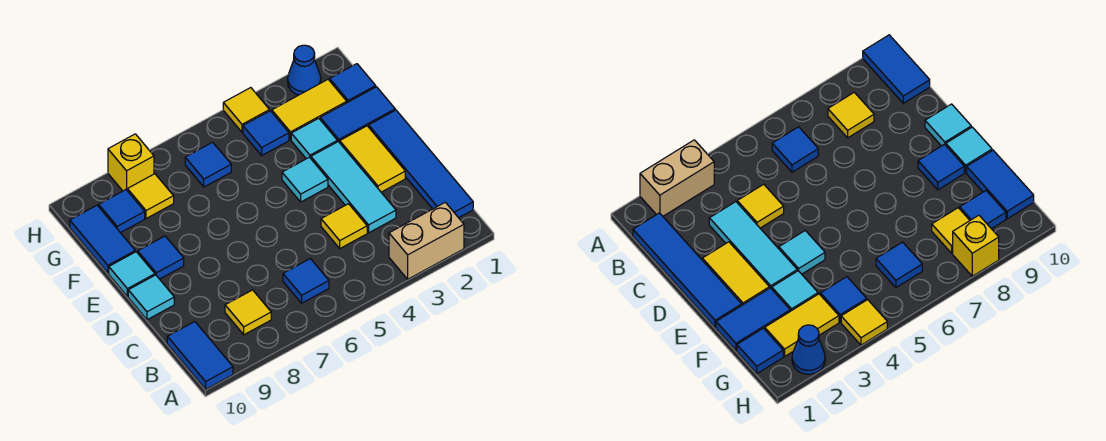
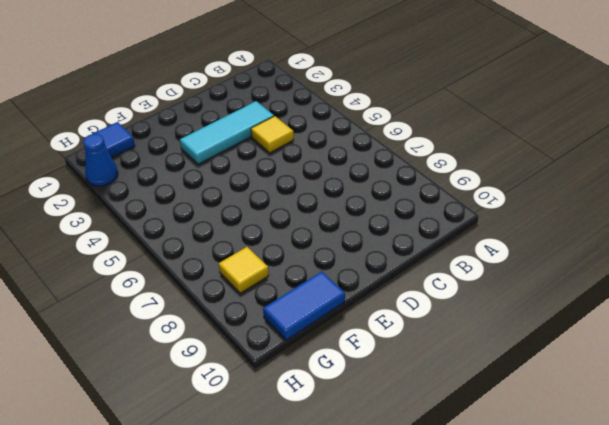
none -> tan 1x2 brick [389,202,464,279]
none -> blue 1x2 tile [167,322,233,389]
none -> blue 1x4 tile [369,110,473,218]

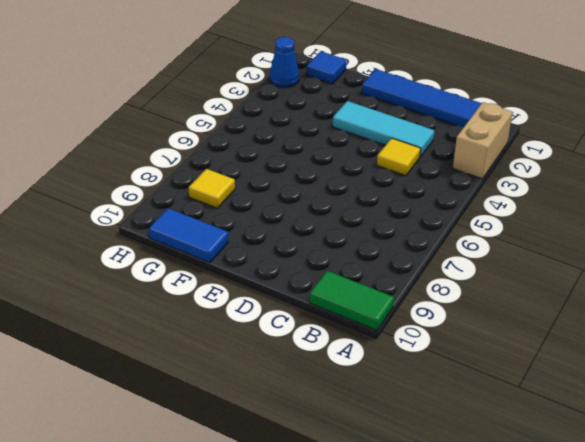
green 1x2 tile [310,271,394,331] -> blue 1x2 tile [167,322,233,389]
none -> blue 1x1 tile [283,259,329,303]
none -> yellow 1x1 tile [225,290,271,335]
none -> yellow 1x2 tile [340,126,405,192]

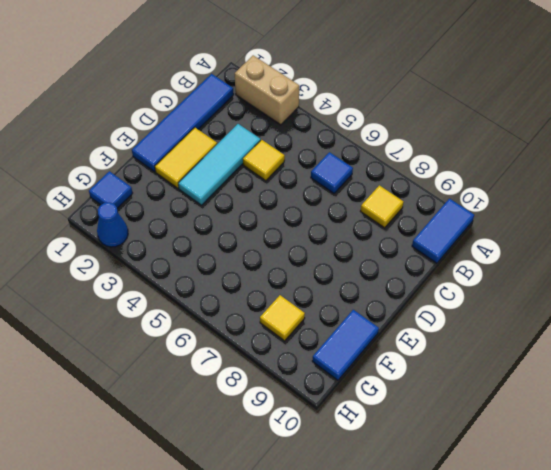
none -> cyan 1x1 tile [128,275,174,320]
none -> cyan 1x1 tile [282,157,328,202]
none -> blue 1x1 tile [138,236,184,279]

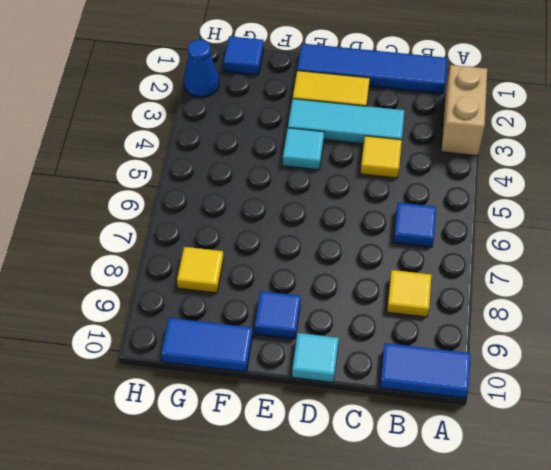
none -> cyan 1x1 tile [109,252,155,296]
none -> blue 1x2 tile [320,87,395,143]
none -> cyan 1x1 tile [291,118,337,159]

